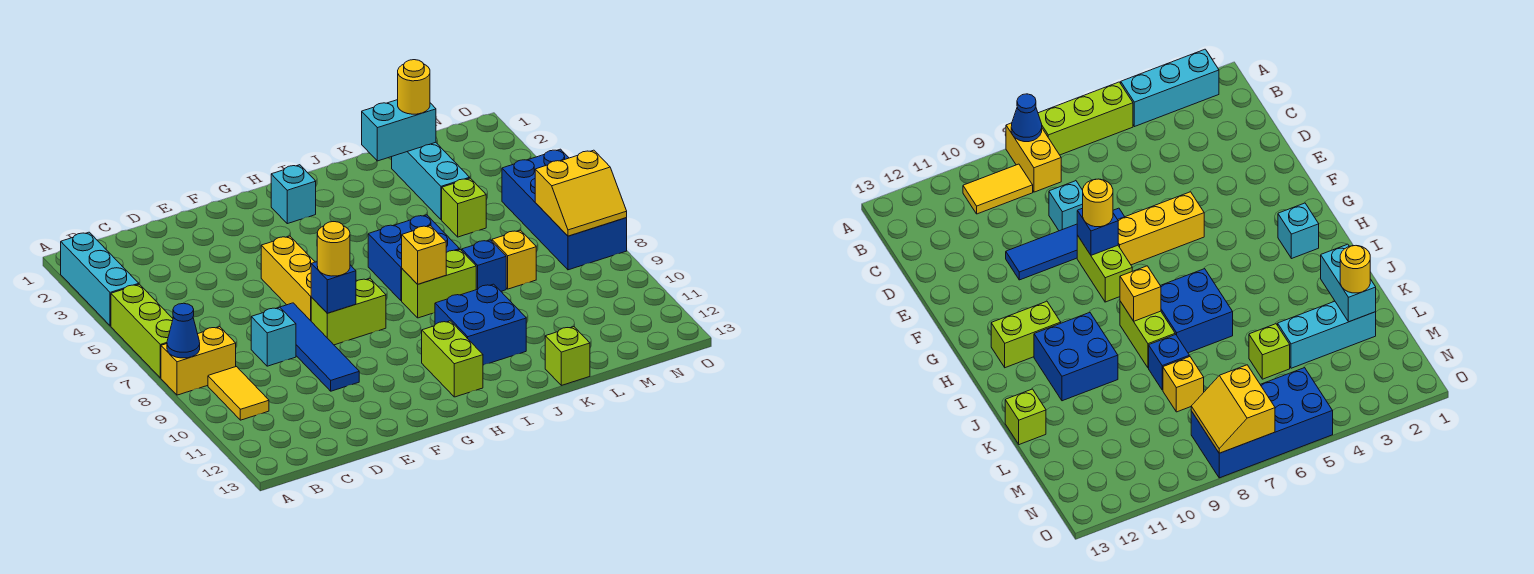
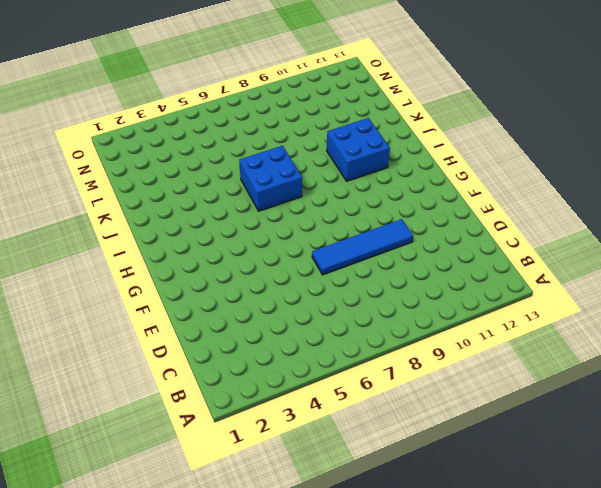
none -> cyan 1x3 brick [61,232,139,326]
none -> lime 1x3 brick [111,284,173,378]
none -> yellow 1x2 brick [161,327,236,395]

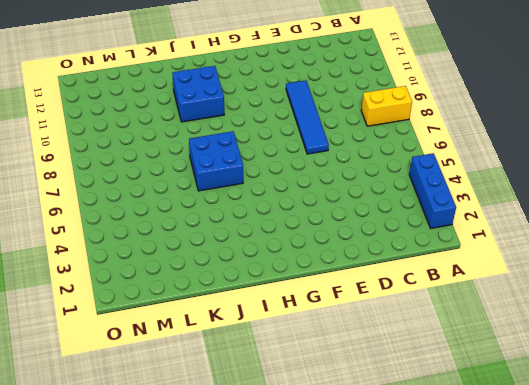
blue 1x3 brick [409,153,456,228] -> cyan 1x3 brick [61,232,139,326]
none -> lime 1x3 brick [111,284,173,378]
none -> yellow 1x2 tile [208,367,269,420]
none -> cyan 1x1 brick [251,307,296,366]

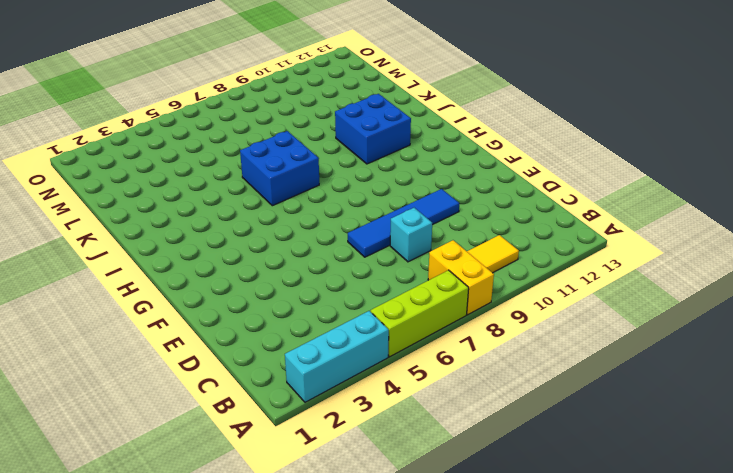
none -> yellow 1x3 brick [261,236,314,321]
none -> lime 1x2 brick [311,279,386,345]
none -> cyan 1x1 brick [271,165,316,224]

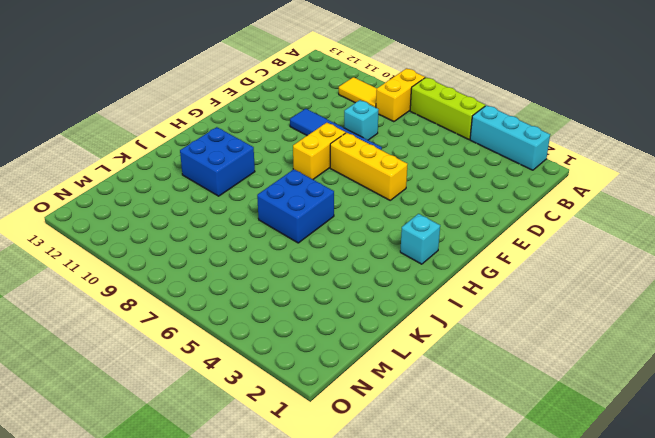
yellow 1x2 brick [293,123,346,179] -> lime 1x2 brick [311,279,386,345]
none -> lime 1x2 brick [422,321,483,397]
none -> lime 1x2 brick [402,250,476,318]
none -> blue 1x1 brick [462,240,506,291]

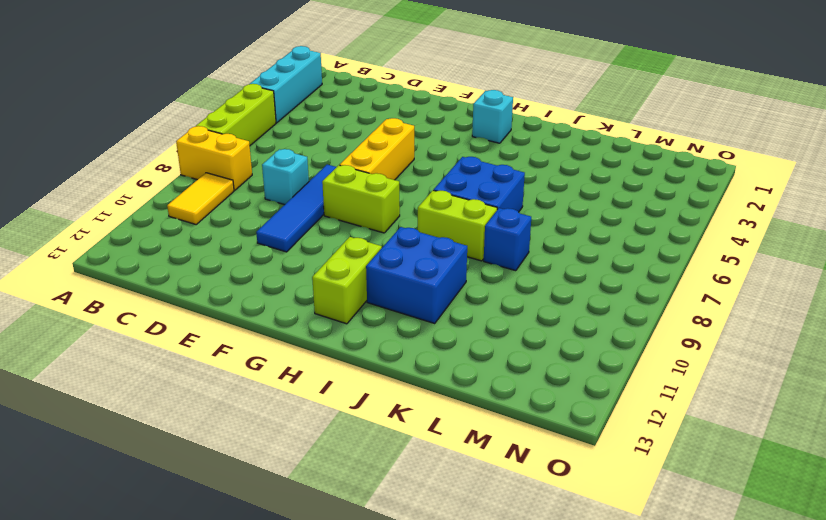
none -> lime 1x1 brick [545,327,590,385]
none -> cyan 1x3 brick [392,142,470,220]
none -> lime 1x1 brick [442,178,486,237]

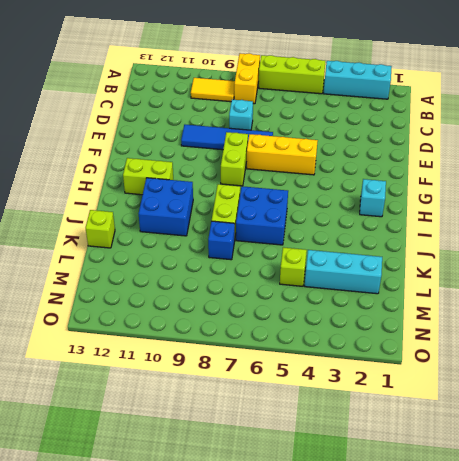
none -> yellow 1x1 brick [492,230,536,289]
none -> blue 2x4 brick [502,149,627,270]
none -> blue 1x1 cone [167,303,200,358]

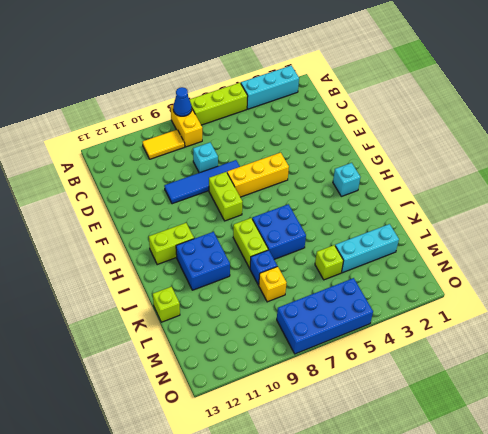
none -> blue 1x1 brick [311,262,356,313]
none -> yellow 1x1 brick [402,226,446,284]
none -> cyan 1x2 brick [362,100,436,161]

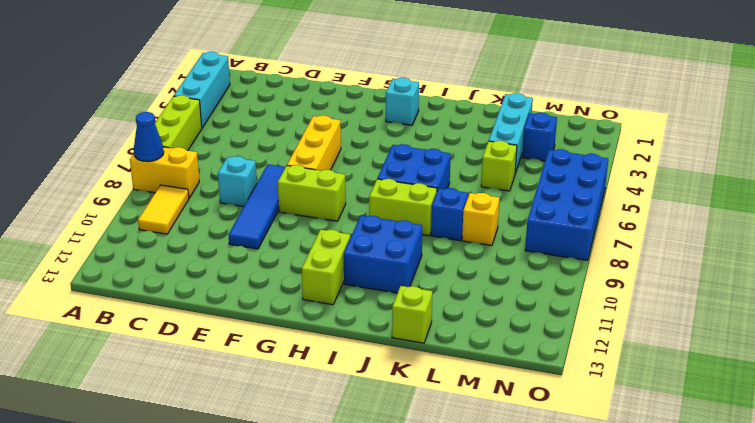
blue 1x1 brick [522,113,557,161] -> blue 1x1 brick moved to [311,262,356,313]
none -> yellow 1x1 brick [402,226,446,284]
none -> cyan 1x2 brick [362,100,436,161]
none -> yellow 2x2 slope [535,150,627,236]

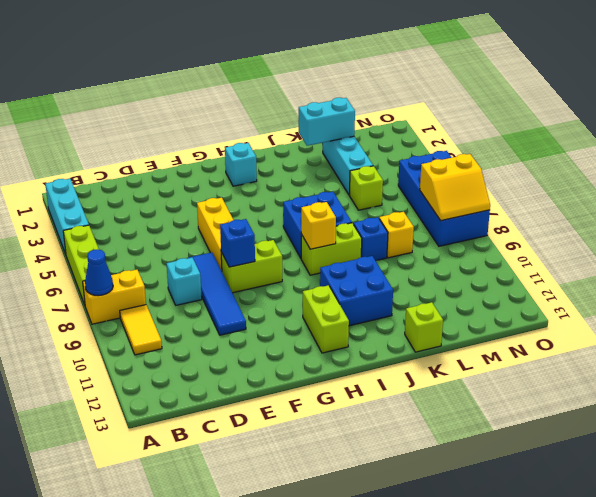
none -> yellow 1x1 round brick [317,222,350,276]
none -> yellow 1x1 round brick [398,60,430,114]

